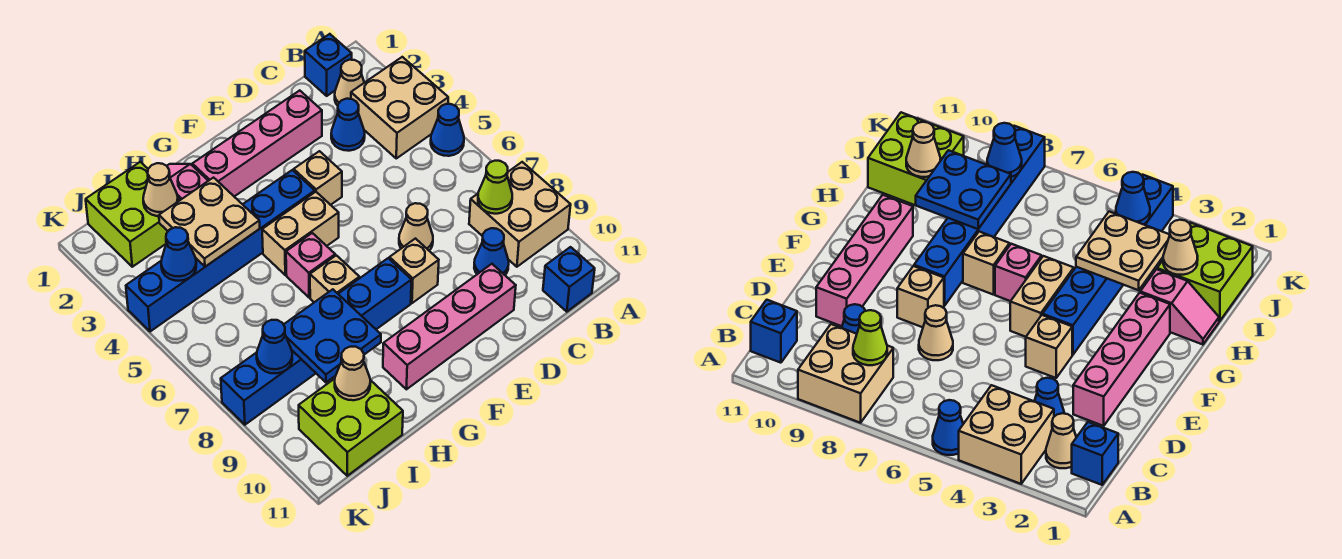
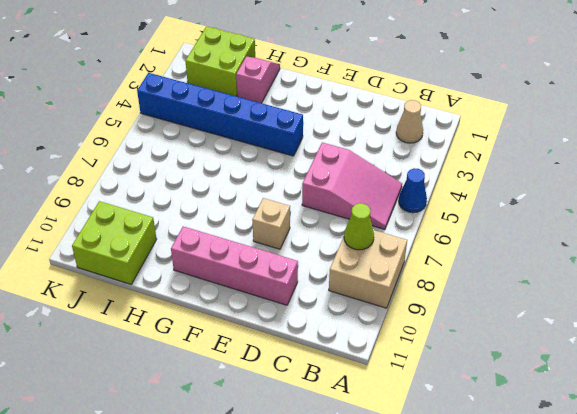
pink 2x3 slope [302,142,402,229] -> none
none -> tan 2x2 brick [351,57,448,158]
none -> blue 1x1 brick [305,34,352,96]
none -> blue 1x1 brick [543,247,595,312]

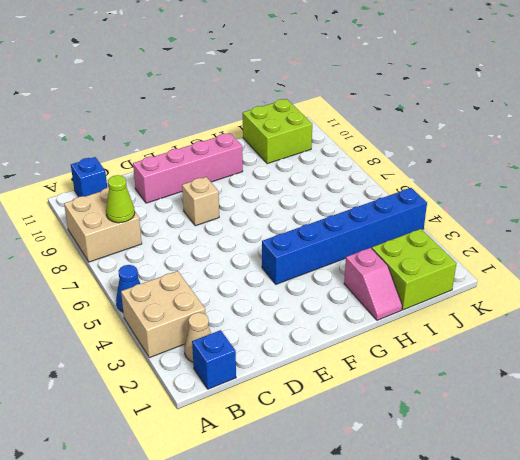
none -> blue 1x1 cone [331,99,365,151]
none -> blue 1x1 cone [474,228,509,275]
none -> pink 1x4 brick [192,90,322,197]

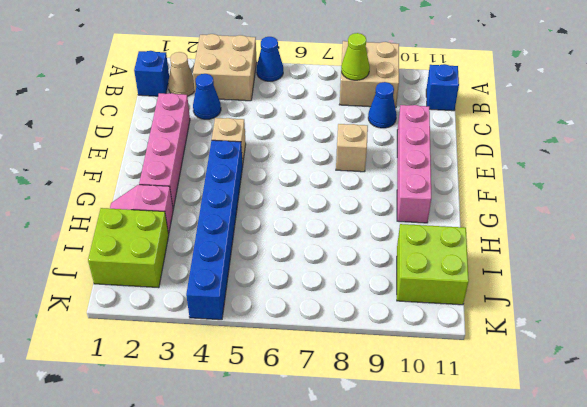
none -> tan 1x1 cone [399,203,433,250]
none -> tan 1x2 brick [262,192,339,275]
none -> blue 1x6 brick [221,258,412,425]

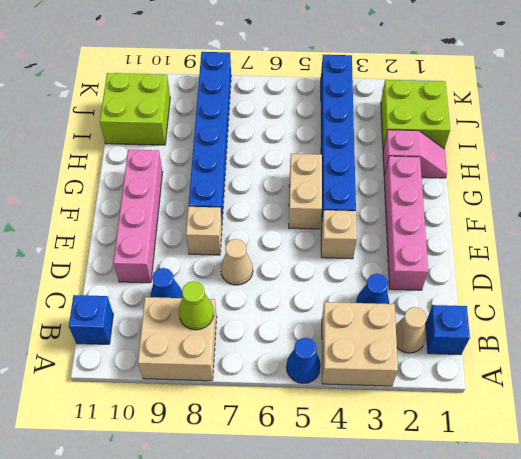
none -> pink 1x1 brick [286,233,335,298]
none -> tan 1x1 brick [310,255,359,302]
none -> tan 2x2 plate [159,178,260,267]

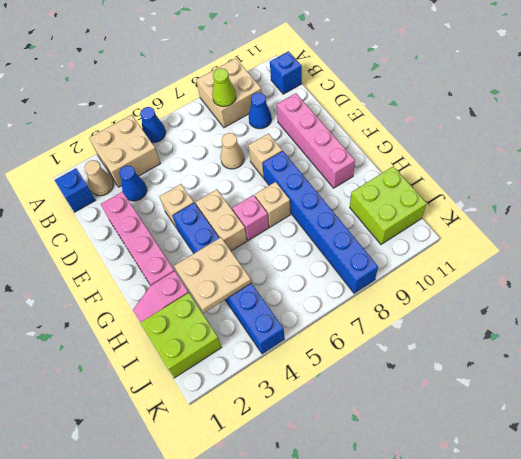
none -> blue 2x2 plate [284,289,381,382]
none -> tan 1x1 cone [143,163,178,216]
none -> tan 1x1 cone [335,347,370,400]

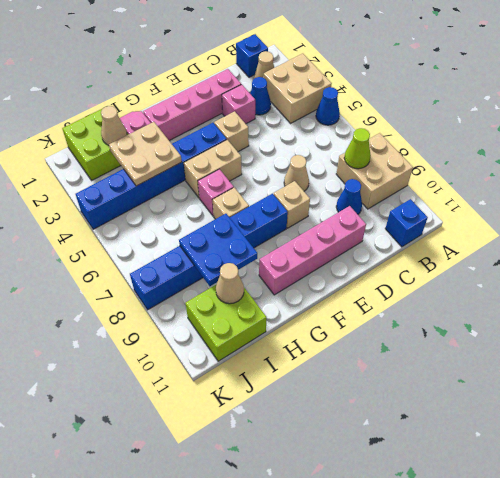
pink 1x1 brick [222,84,255,124] -> none
none -> blue 1x1 cone [161,227,196,281]
none -> blue 1x1 cone [257,320,292,373]

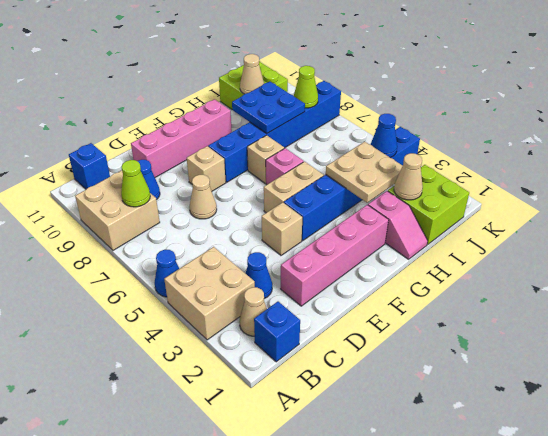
lime 1x1 cone [294,66,318,108] -> blue 1x1 cone [257,320,292,373]

